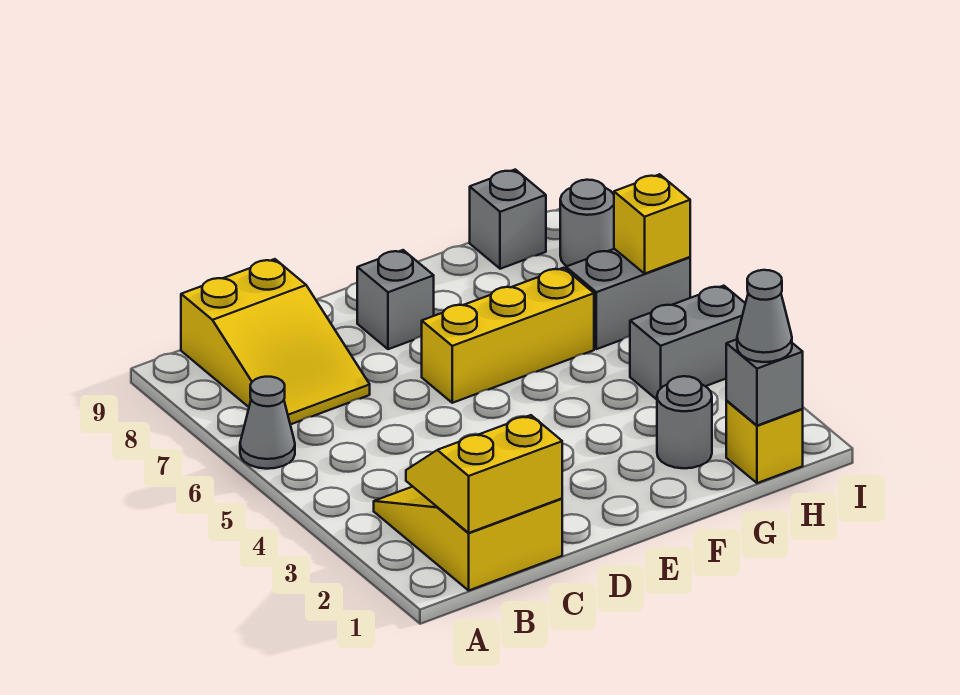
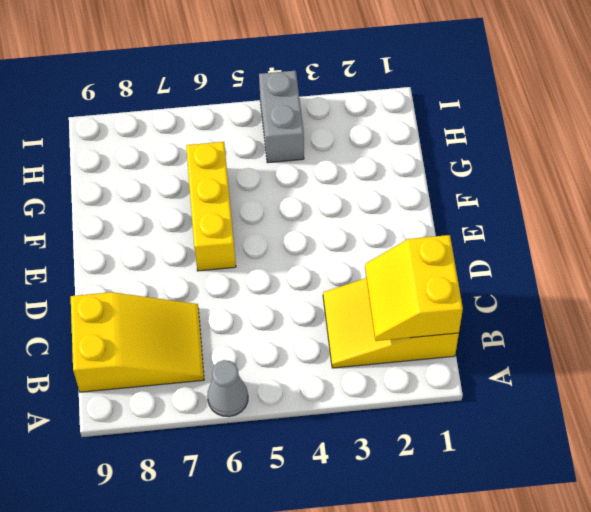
none -> grey 1x1 brick [357,250,434,349]
none -> grey 1x1 round brick [657,376,712,468]
none -> yellow 1x1 brick [726,401,803,483]

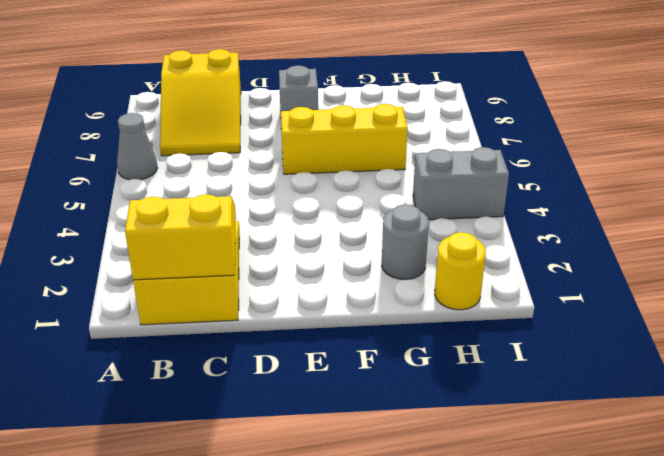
yellow 1x1 round brick [435,232,486,310] -> yellow 1x1 brick [726,401,803,483]
none -> grey 1x2 brick [566,249,690,349]
none -> grey 1x1 brick [470,170,546,269]
none -> grey 1x1 round brick [560,180,614,266]

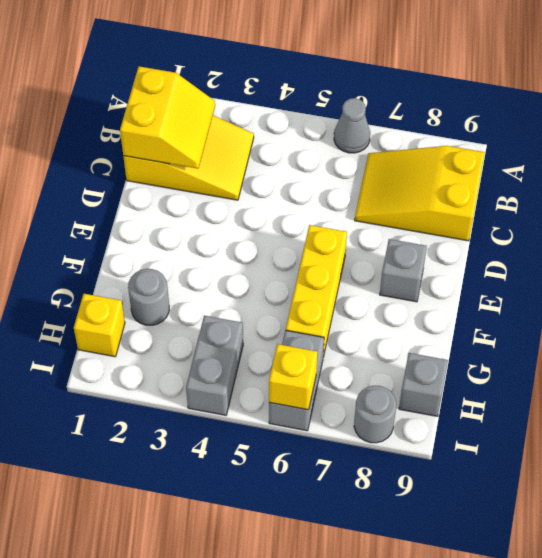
none -> grey 1x1 brick [726,339,803,426]
none -> grey 1x1 cone [737,270,792,362]

